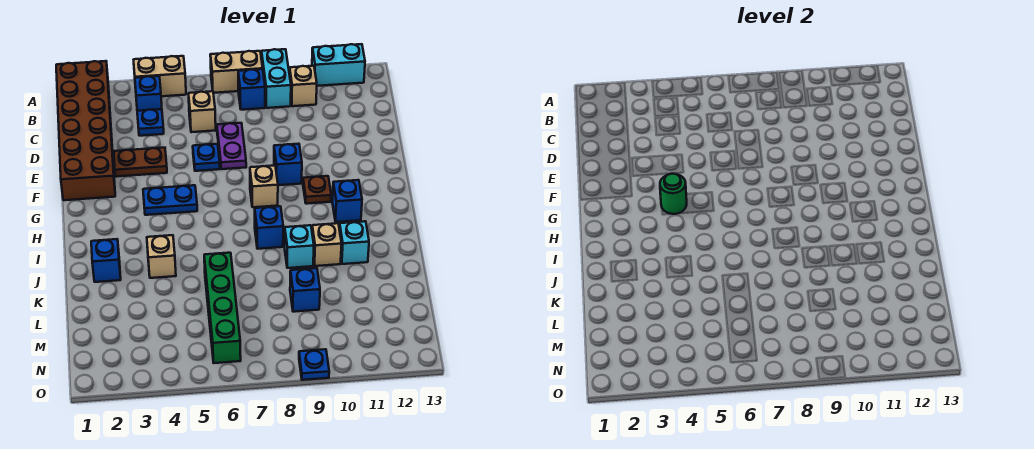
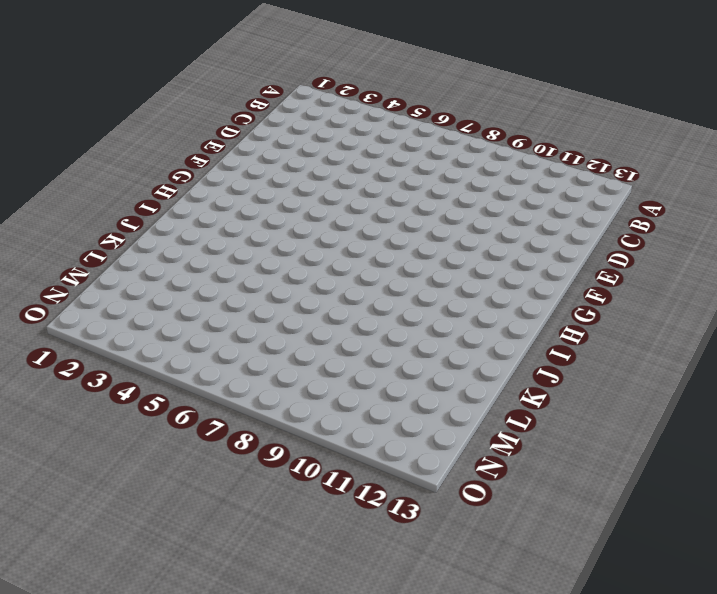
none -> brown 2x6 brick [56,61,115,200]
none -> tan 1x2 brick [134,56,186,96]
none -> tan 1x2 brick [210,51,263,93]

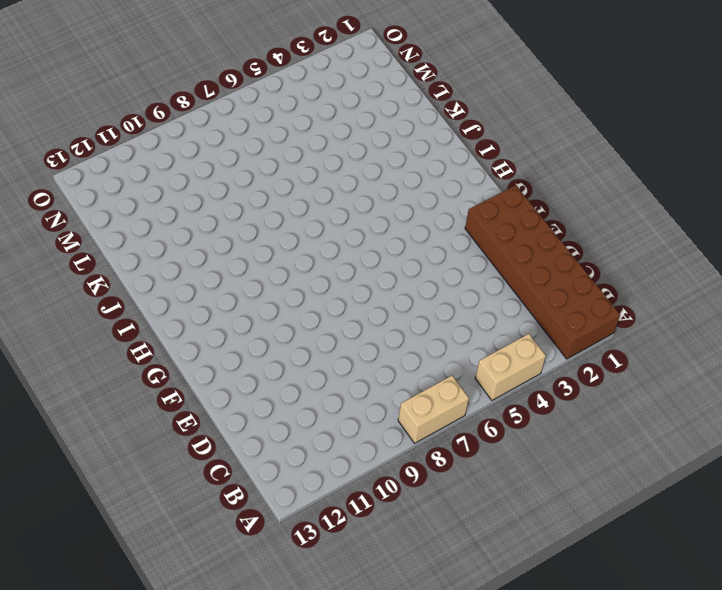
none -> cyan 1x2 brick [262,49,291,108]
none -> cyan 1x2 brick [312,44,365,86]
none -> blue 1x1 brick [135,76,162,111]

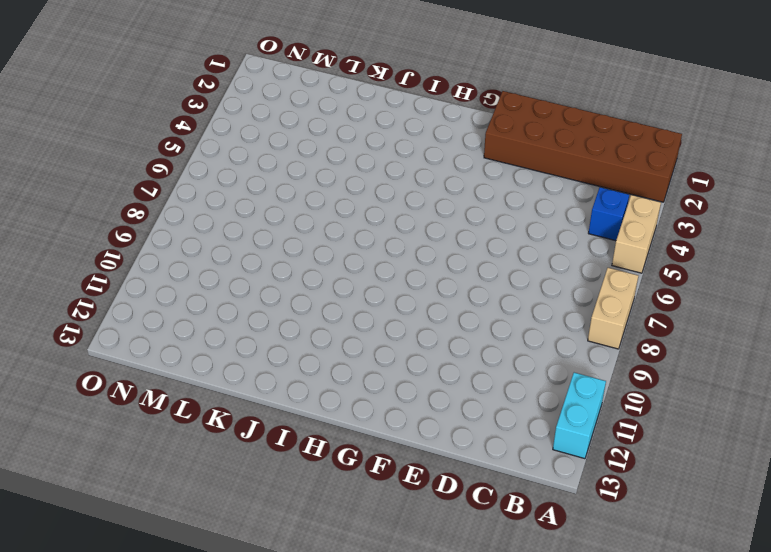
none -> cyan 1x2 brick [262,49,291,108]
none -> blue 1x1 brick [238,69,265,110]
none -> tan 1x1 brick [290,66,317,106]

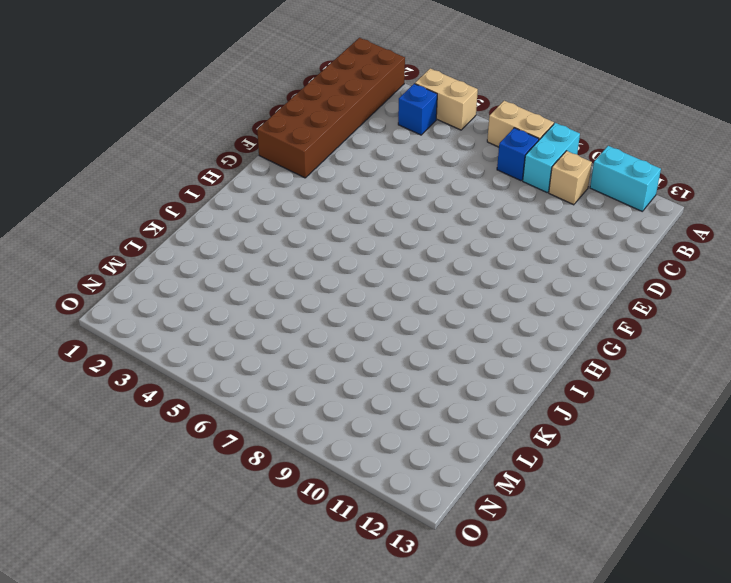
none -> blue 1x1 plate [137,109,164,136]
none -> tan 1x1 brick [188,91,216,132]
none -> purple 1x2 plate [217,123,246,169]

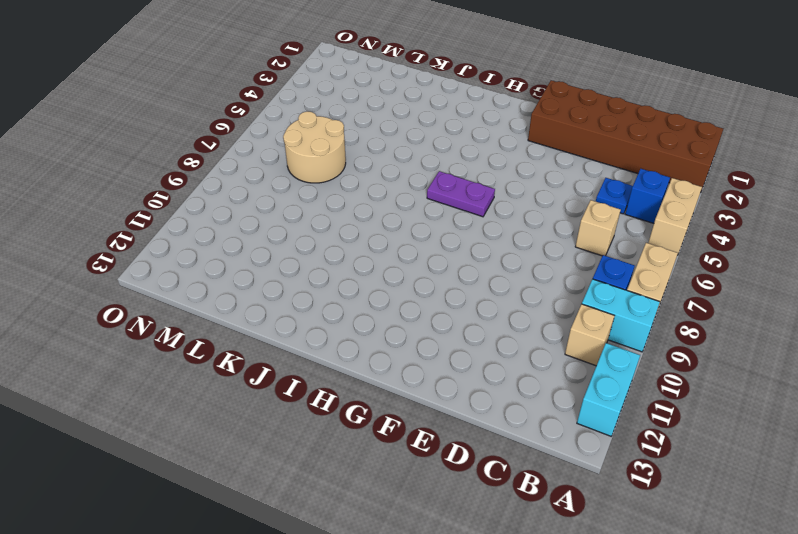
purple 1x2 plate [427,171,495,217] -> purple 1x2 plate moved to [217,123,246,169]
tan 2x2 round brick [283,111,346,183] -> green 1x4 brick [204,253,241,363]
none -> brown 1x2 plate [114,148,167,177]
none -> blue 1x1 plate [193,144,220,171]
none -> blue 1x1 brick [274,144,302,185]

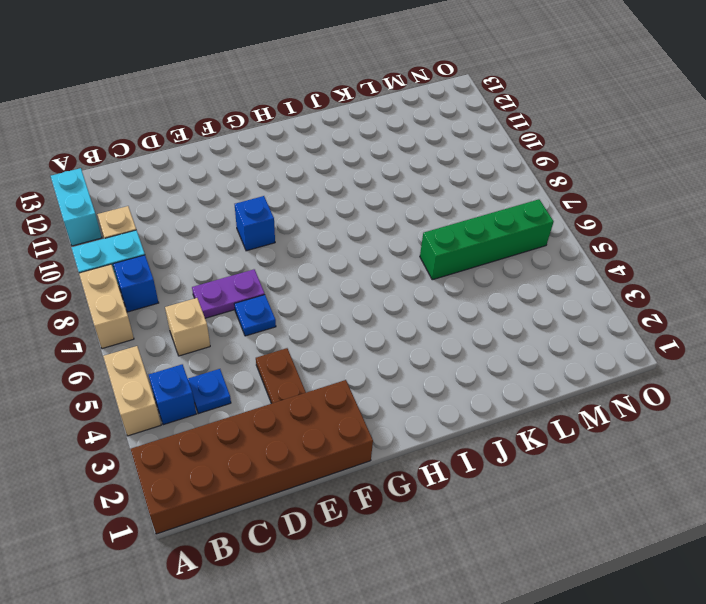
none -> blue 1x2 plate [143,185,197,215]
none -> tan 1x1 brick [250,166,278,207]
none -> brown 1x1 plate [303,176,331,204]

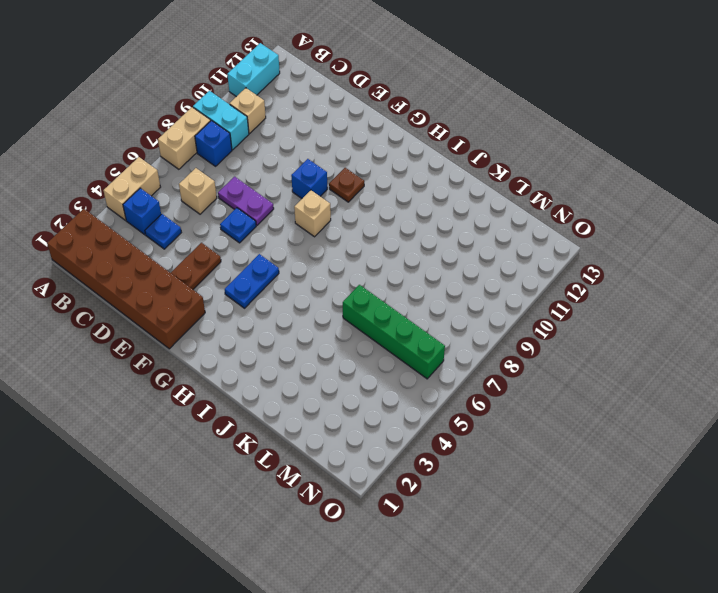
none -> blue 1x1 brick [332,180,362,222]
none -> blue 1x1 brick [255,206,283,249]
none -> blue 1x1 brick [91,239,121,282]

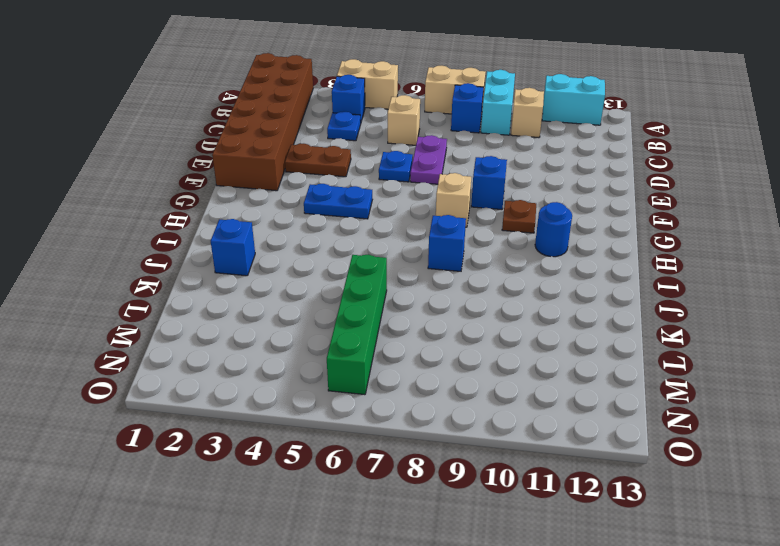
blue 1x1 round brick [535,202,572,257] -> blue 1x1 brick [332,180,362,222]
none -> tan 1x1 brick [147,235,176,278]
none -> cyan 1x1 brick [285,225,314,268]
none -> tan 1x1 brick [312,223,342,266]

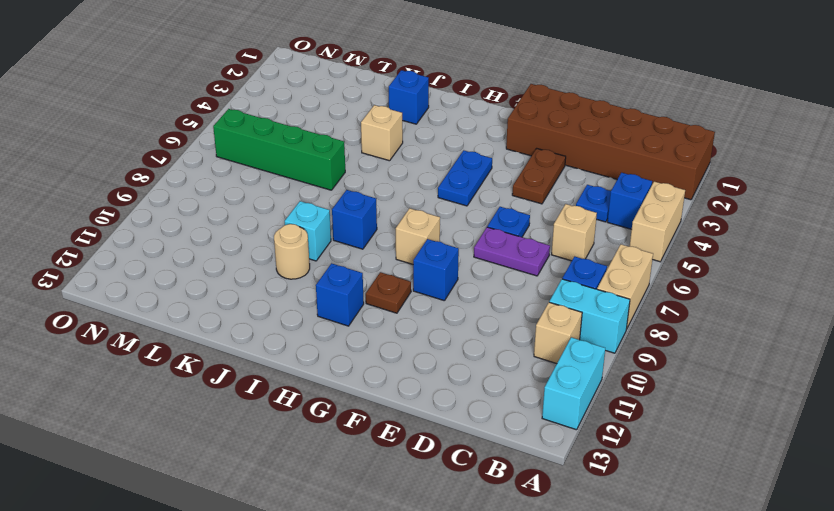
tan 1x1 round brick [274,224,310,279] -> tan 1x1 brick [312,223,342,266]
none -> cyan 1x1 brick [339,221,369,264]
none -> blue 1x1 brick [290,268,320,312]
none -> blue 1x1 plate [299,349,329,380]

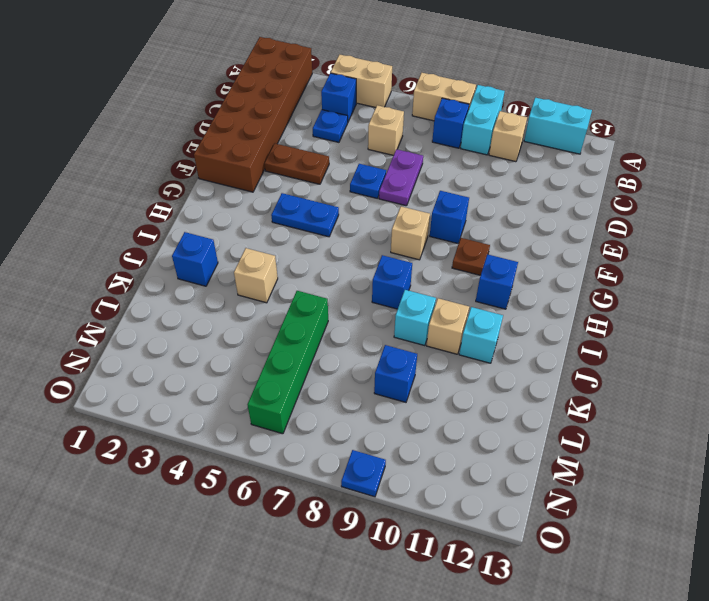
none -> green 1x1 round brick [660,173,687,214]

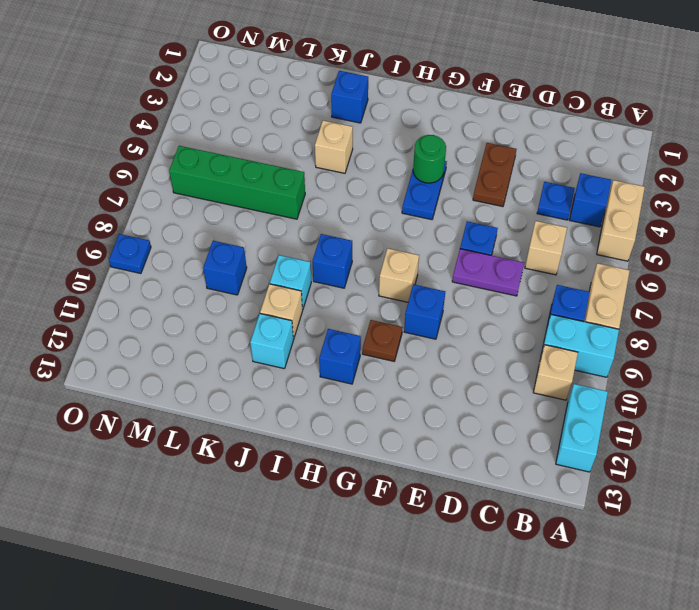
none -> brown 2x6 brick [56,61,115,200]

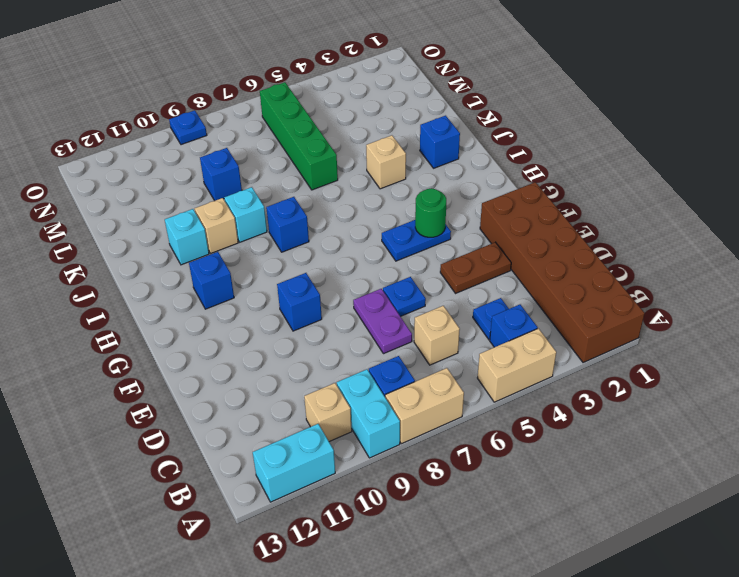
none -> tan 1x1 brick [250,166,278,207]
none -> brown 1x1 plate [303,176,331,204]

